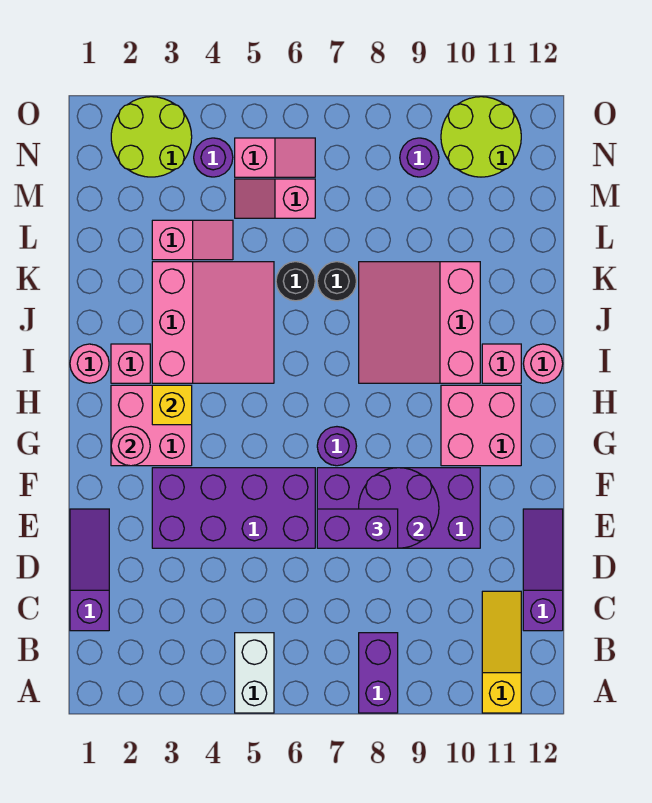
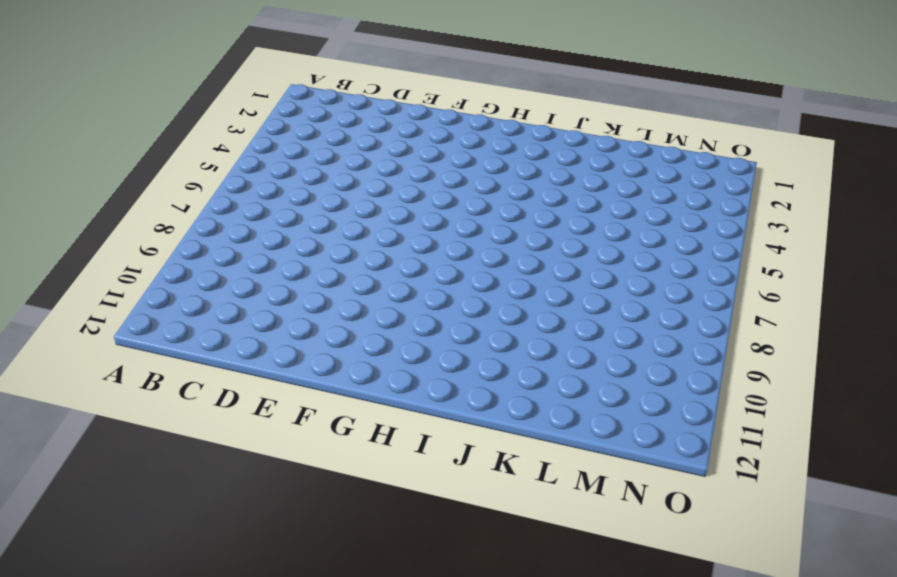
none -> white 1x2 brick [235,633,274,713]
none -> purple 1x2 brick [359,633,398,713]
none -> yellow 1x3 slope [482,591,521,713]

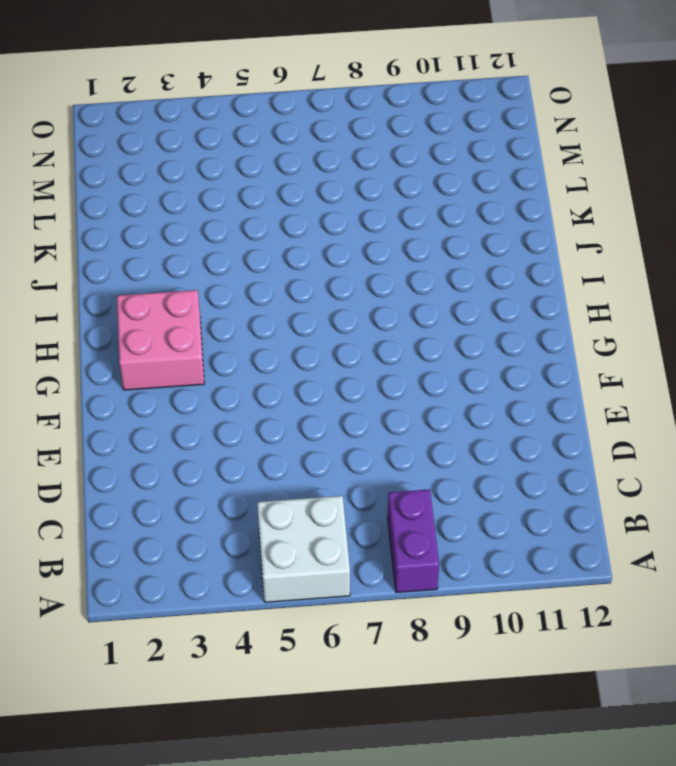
white 2x2 brick [257,496,350,602] -> white 1x2 brick [235,633,274,713]
none -> yellow 1x3 slope [482,591,521,713]
none -> purple 1x3 slope [70,509,109,631]
none -> purple 1x3 slope [523,509,563,631]

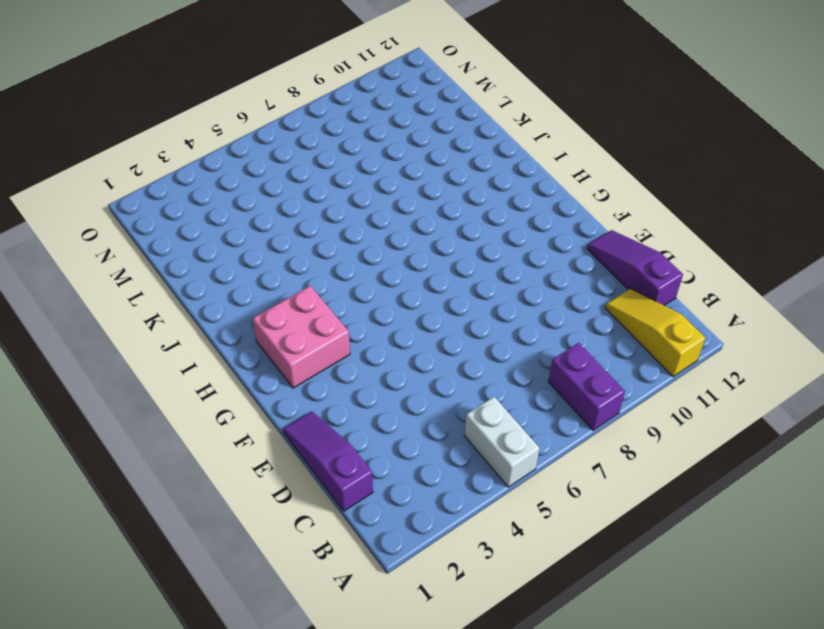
none -> purple 2x4 brick [152,468,315,548]
none -> purple 2x4 brick [317,468,480,548]
none -> purple 1x1 round brick [317,427,356,466]

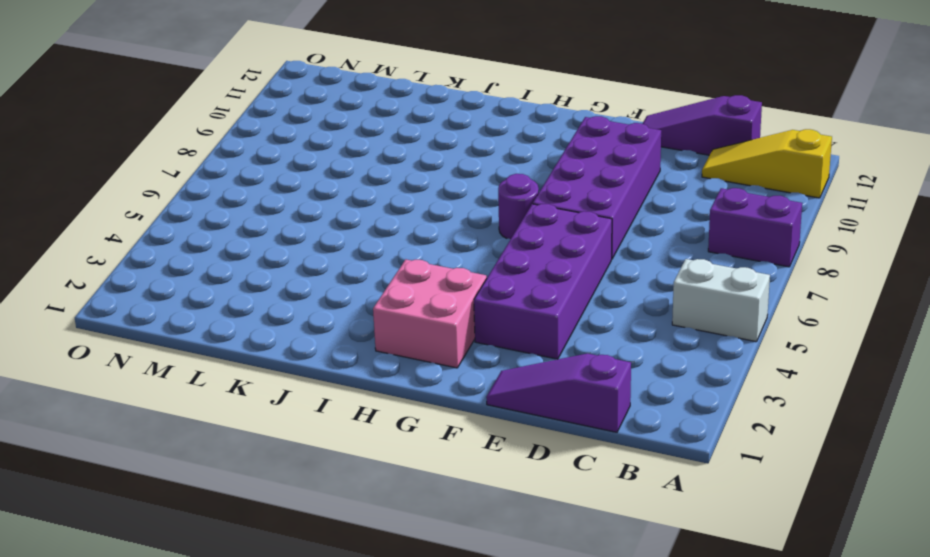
none -> pink 2x2 brick [441,385,521,466]
none -> pink 1x1 round brick [70,344,109,383]
none -> pink 1x1 brick [111,344,150,383]

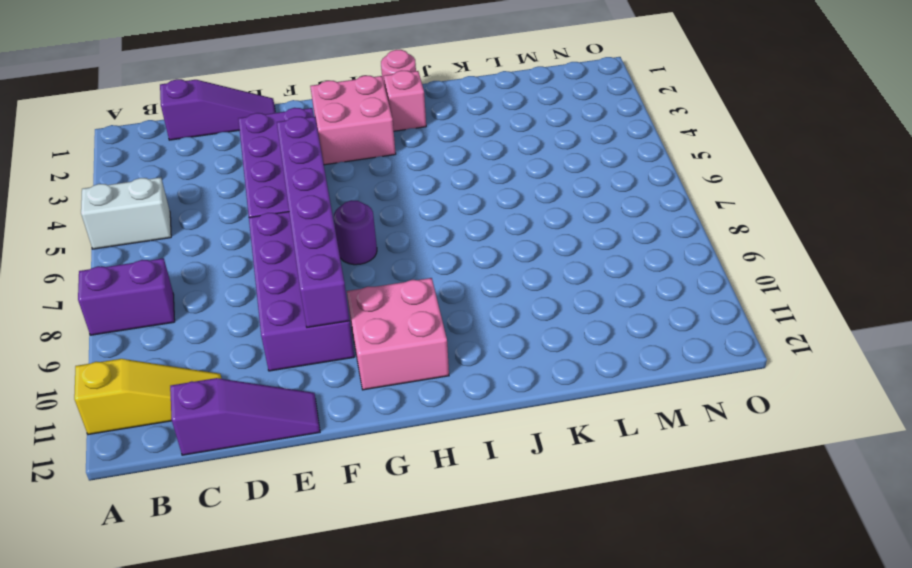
purple 1x6 brick [277,117,350,327] -> purple 2x2 round brick [359,468,439,548]
none -> pink 3x3 slope [152,262,274,383]
none -> pink 3x3 slope [359,262,480,383]
none -> pink 1x1 brick [482,344,521,383]

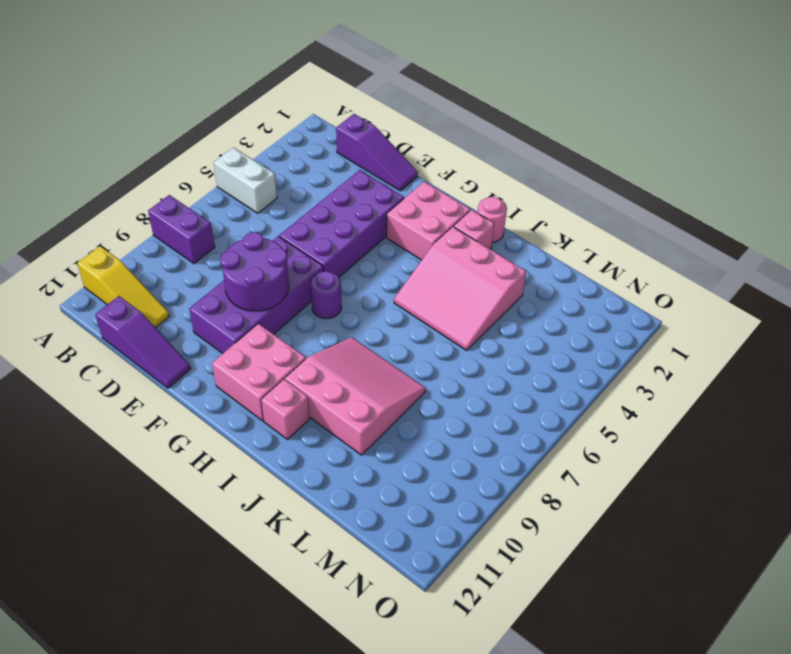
none -> pink 1x1 round brick [523,344,563,383]
none -> black 1x1 round brick [276,262,315,301]
none -> black 1x1 round brick [317,262,356,301]

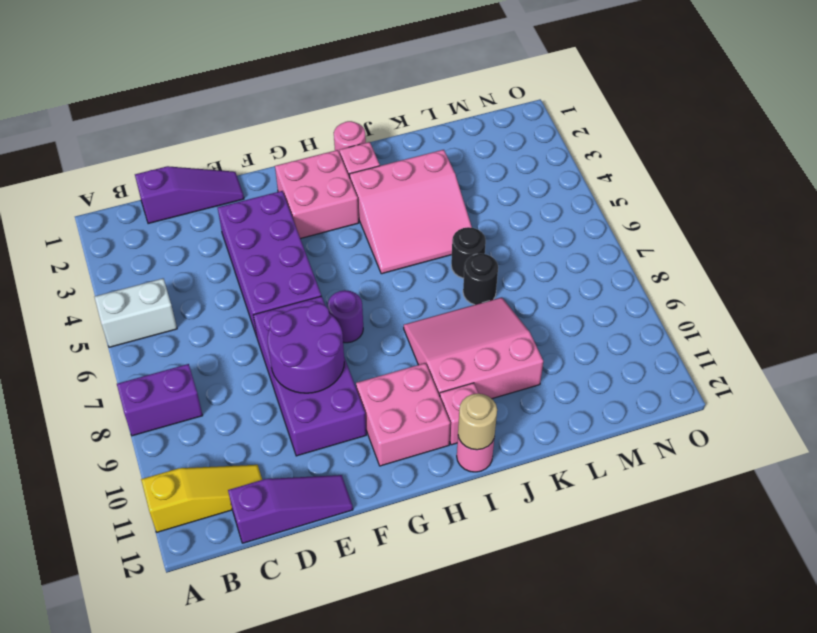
tan 1x1 round brick [458,394,497,450] -> none
none -> pink 1x2 slope [152,220,233,260]
none -> pink 1x2 slope [235,179,315,218]
none -> lime 2x2 round brick [111,97,192,177]

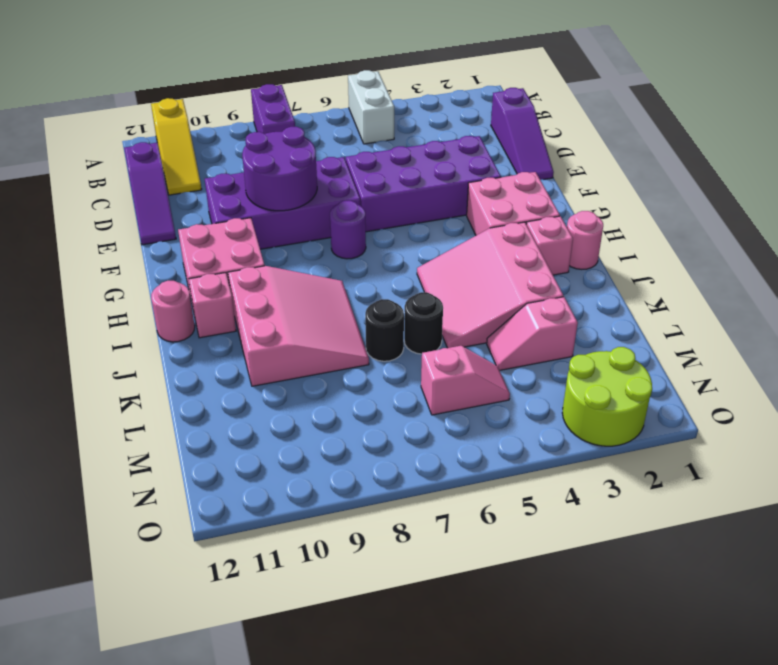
none -> purple 1x1 round brick [194,138,233,177]
none -> pink 1x2 slope [235,138,315,177]
none -> purple 1x1 round brick [400,138,439,177]

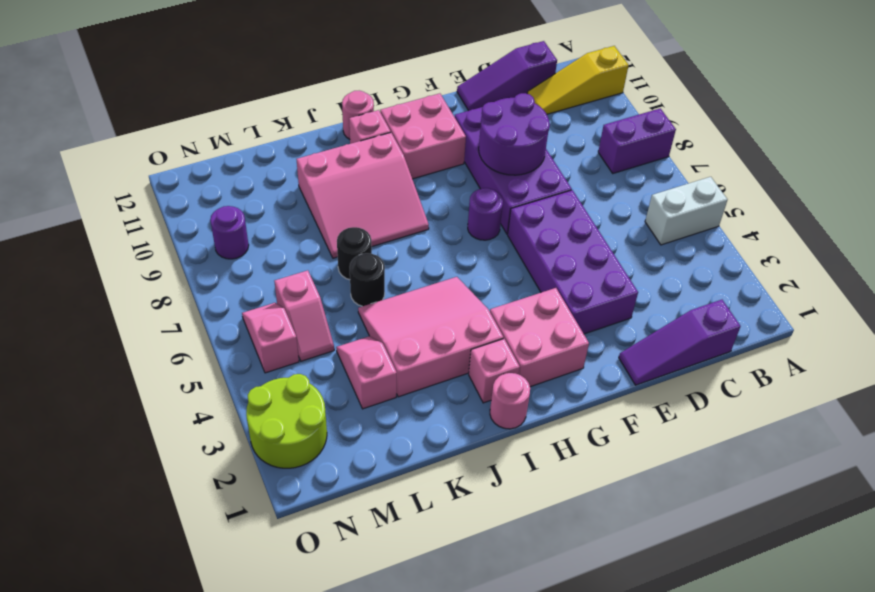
none -> purple 1x1 round brick [194,138,233,177]
none -> lime 2x2 round brick [441,97,521,177]
none -> pink 1x1 round brick [111,427,150,466]

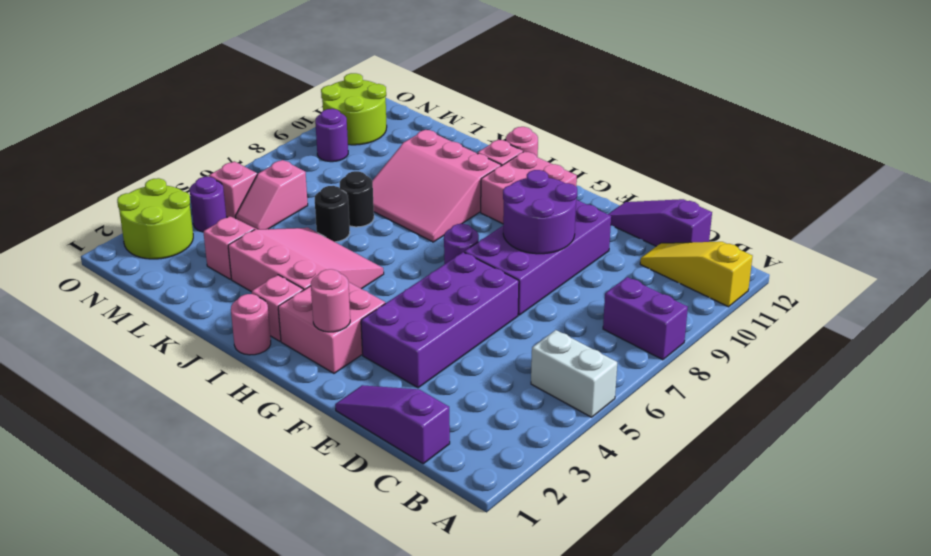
none -> yellow 1x1 brick [152,385,192,425]
none -> purple 1x2 brick [317,509,398,548]

